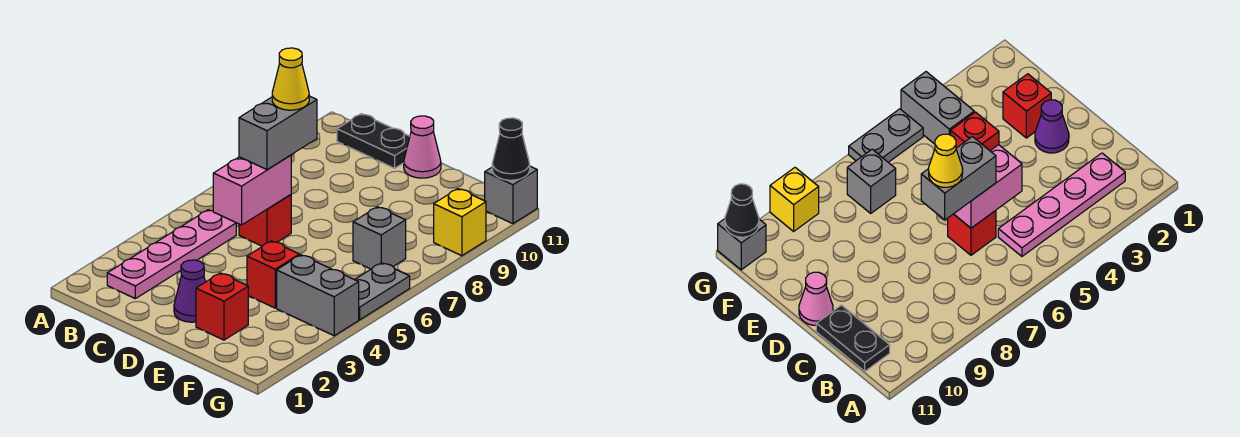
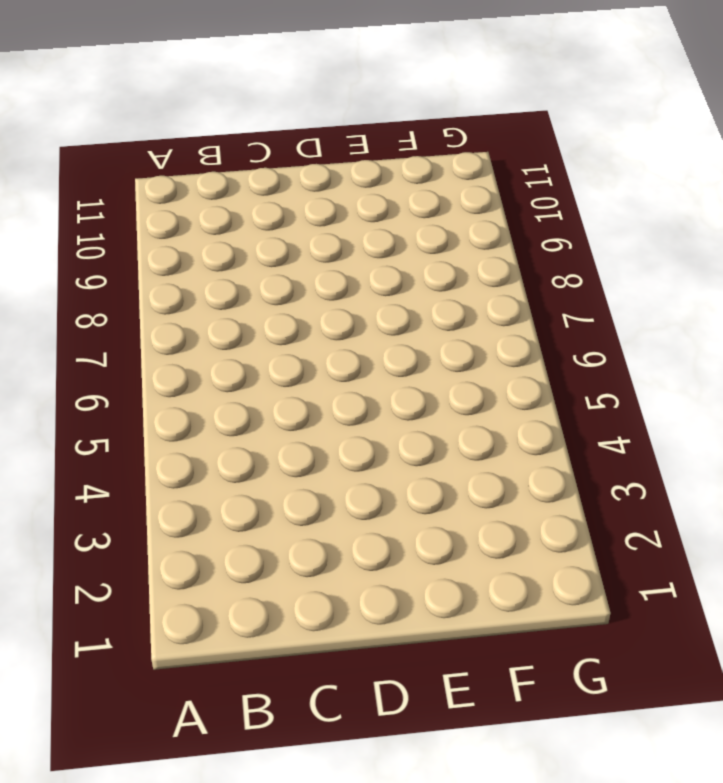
none -> pink 1x4 plate [107,210,236,299]
none -> black 1x2 plate [337,114,410,168]
none -> red 1x1 brick [239,195,291,246]

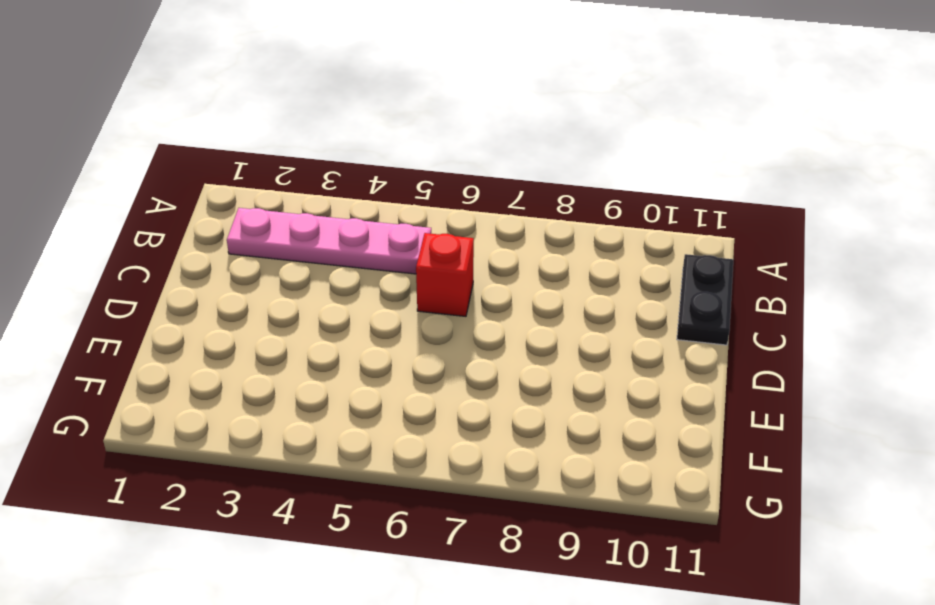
none -> purple 1x1 cone [174,260,205,322]
none -> pink 1x1 cone [404,116,441,178]
none -> red 1x1 brick [196,273,248,340]

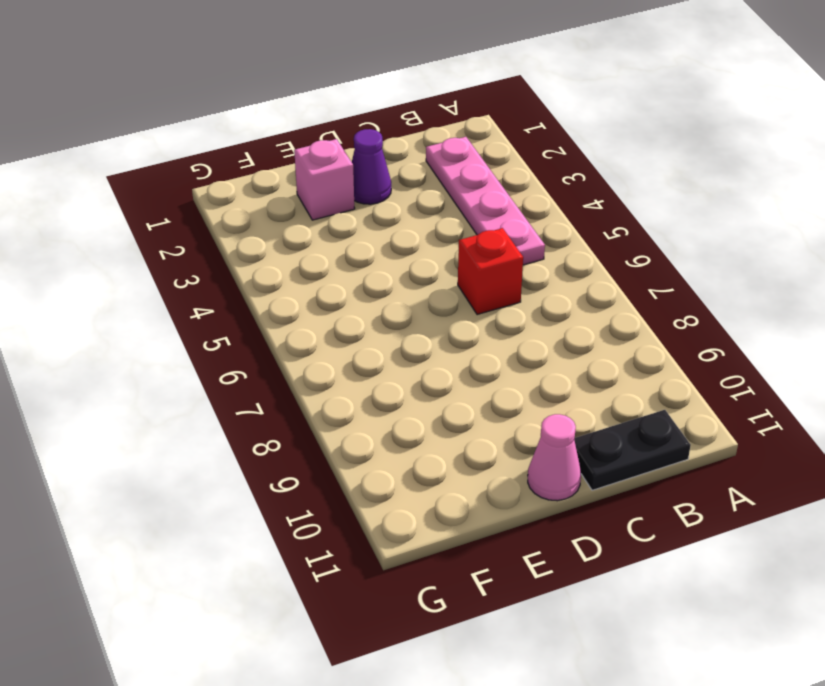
pink 1x1 brick [294,139,355,220] -> red 1x1 brick [196,273,248,340]
none -> red 1x1 brick [247,241,299,308]
none -> grey 1x2 brick [277,255,359,336]
none -> grey 1x1 brick [353,207,406,269]

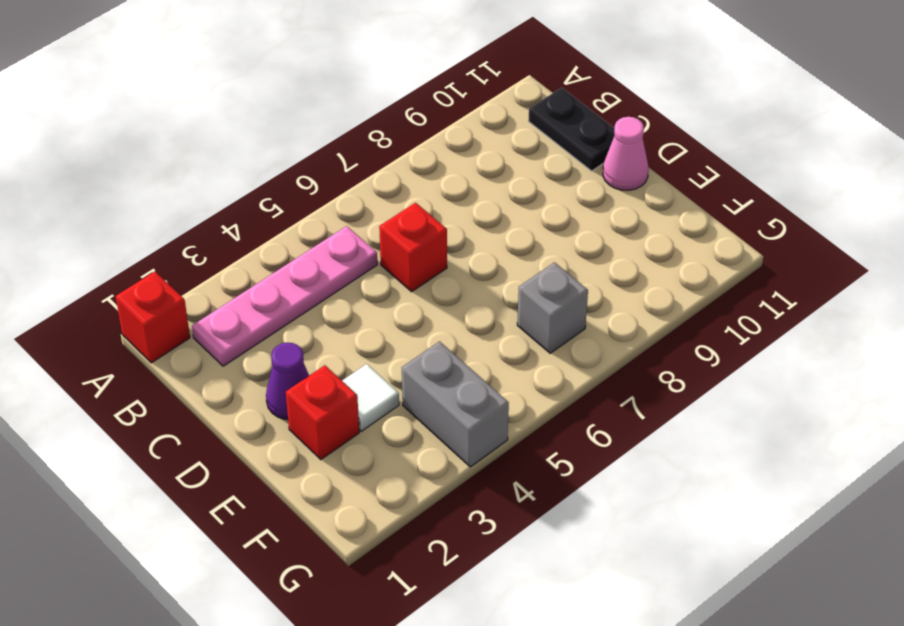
red 1x1 brick [116,272,190,363] -> red 1x1 brick moved to [247,241,299,308]
white 1x1 tile [342,364,399,431] -> none
none -> grey 1x2 plate [355,263,410,320]
none -> yellow 1x1 brick [434,189,486,256]
none -> grey 1x1 brick [485,166,537,224]

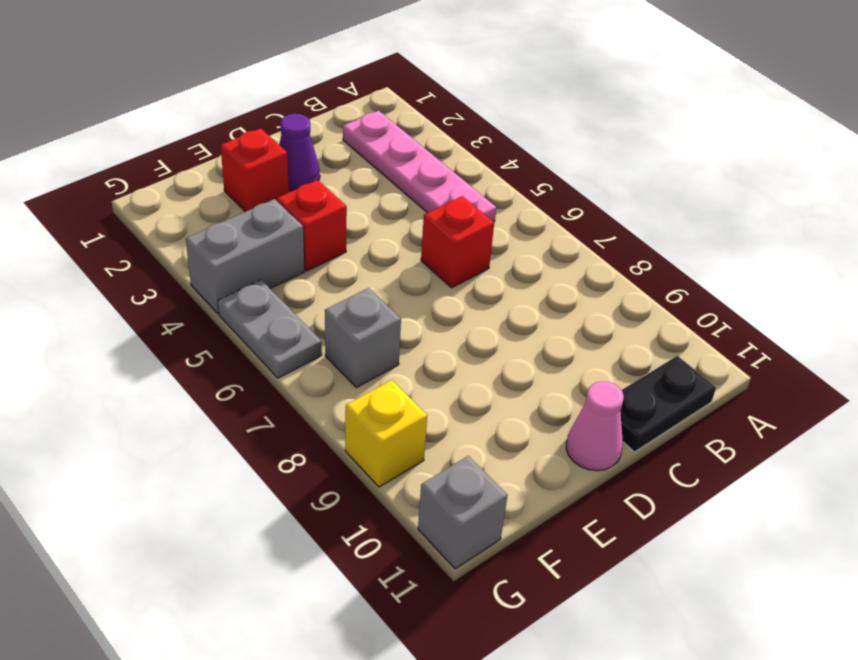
none -> pink 1x2 brick [213,155,291,225]
none -> black 1x1 cone [492,118,530,180]
none -> grey 1x2 brick [239,96,317,170]

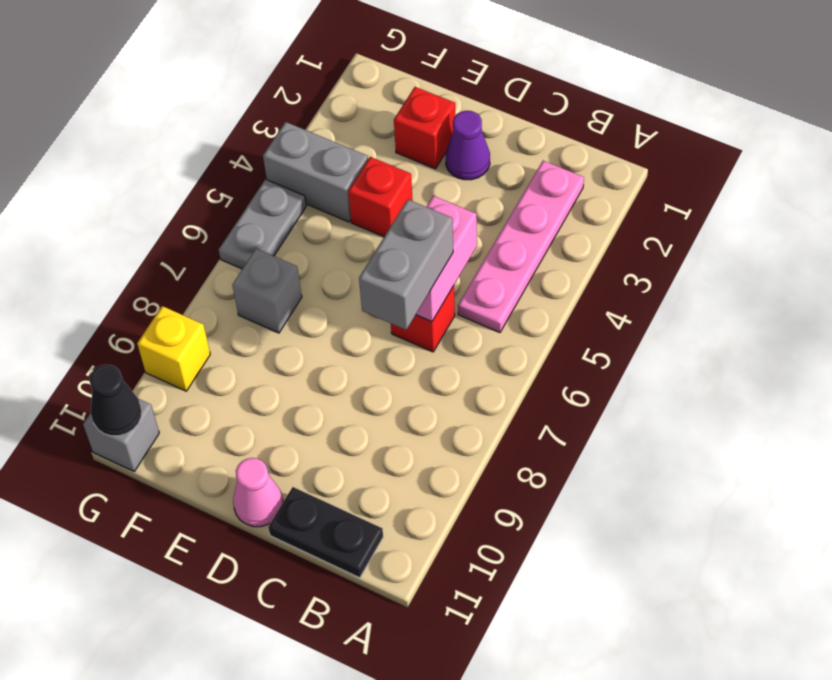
none -> yellow 1x1 cone [272,48,309,110]

